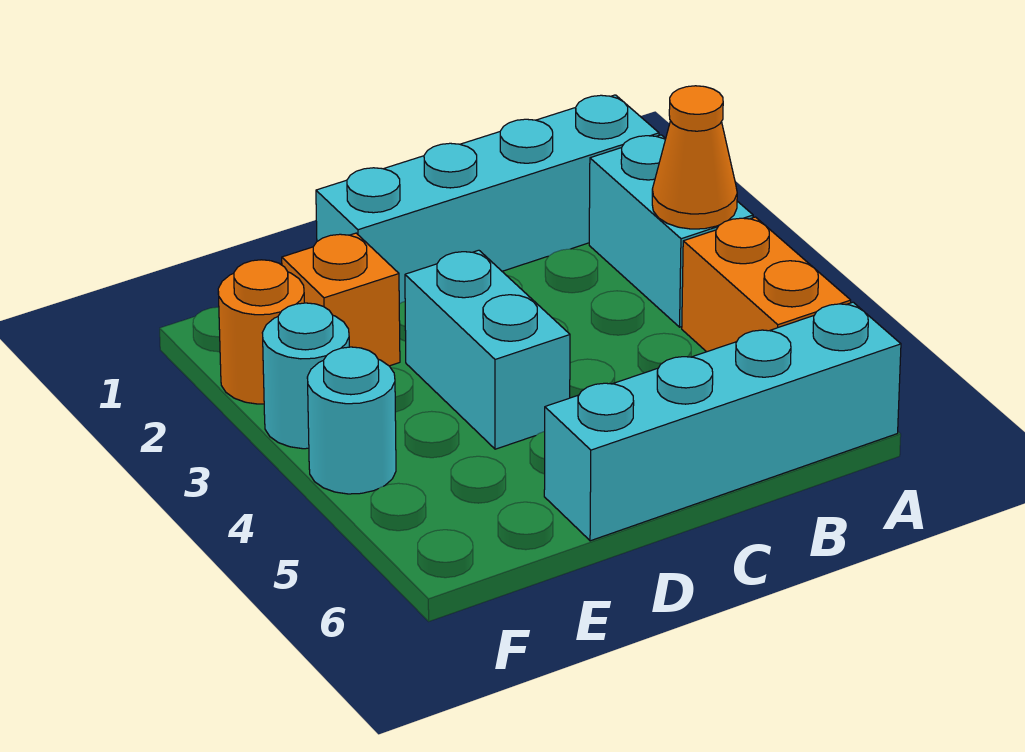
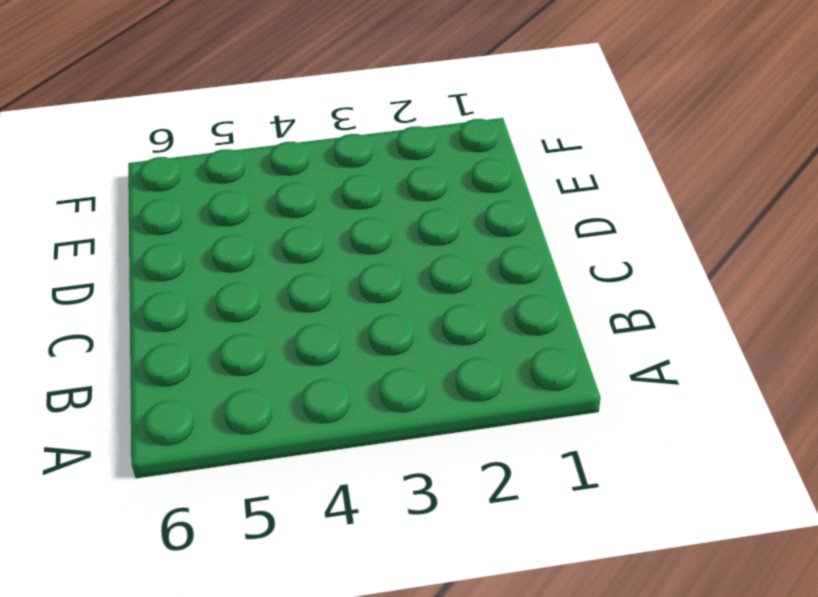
none -> cyan 1x4 brick [316,95,659,304]
none -> cyan 1x2 brick [589,135,753,327]

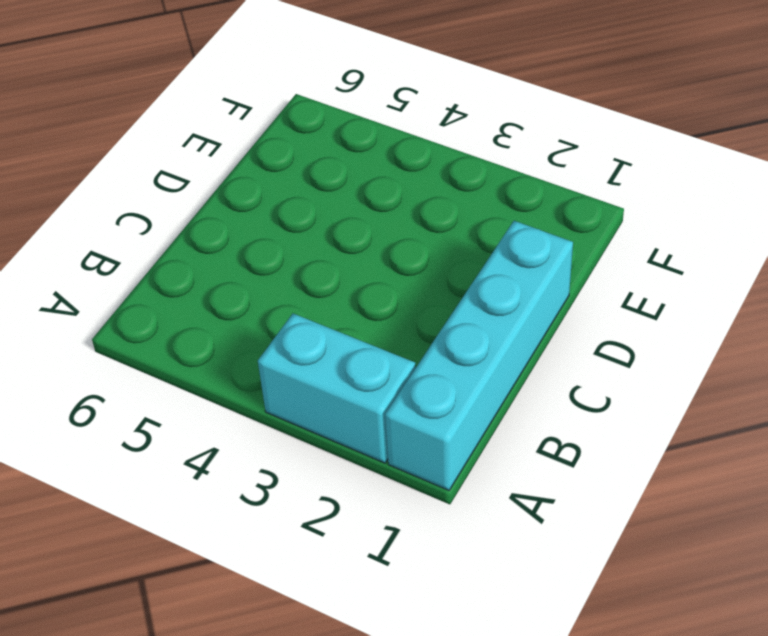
none -> orange 1x2 brick [682,217,851,352]
none -> cyan 1x4 brick [544,302,901,541]

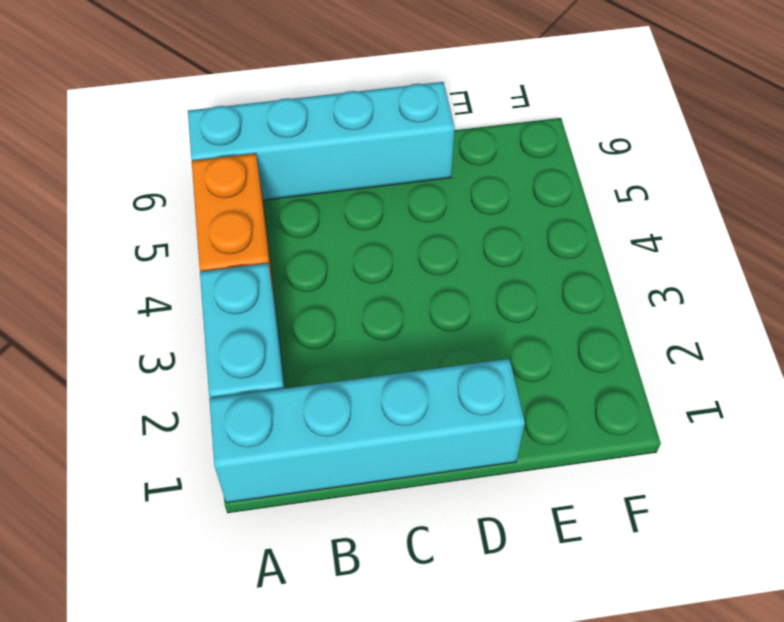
none -> cyan 1x2 brick [405,250,570,449]
none -> orange 1x1 brick [282,233,400,366]

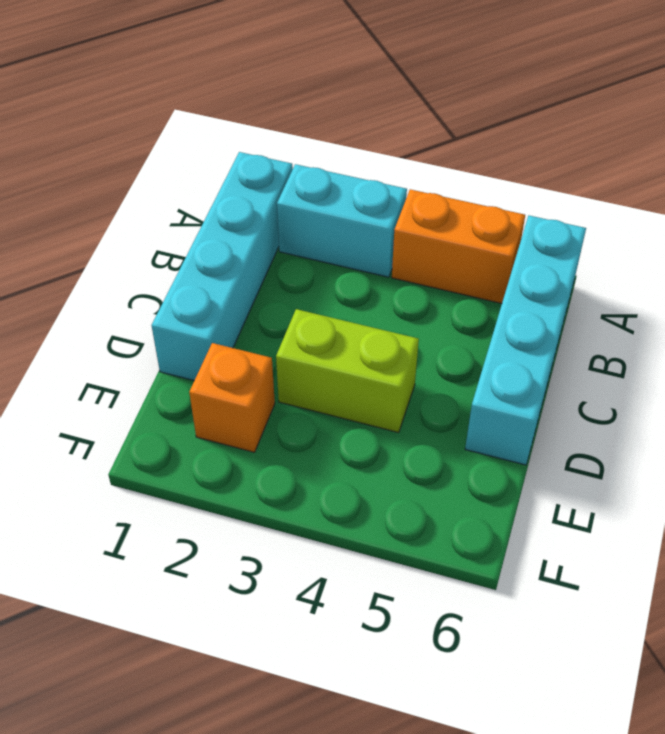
lime 1x2 brick [276,309,419,433] -> cyan 1x2 brick [405,250,570,449]
none -> orange 1x1 round brick [218,260,304,404]
none -> cyan 1x1 round brick [262,303,349,449]

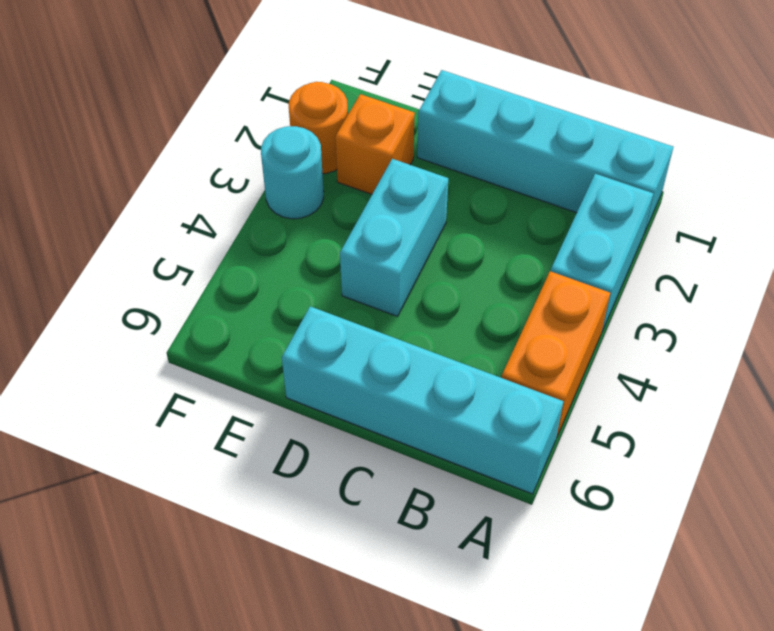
none -> cyan 1x1 round brick [307,347,396,494]
none -> orange 1x1 cone [652,86,737,229]

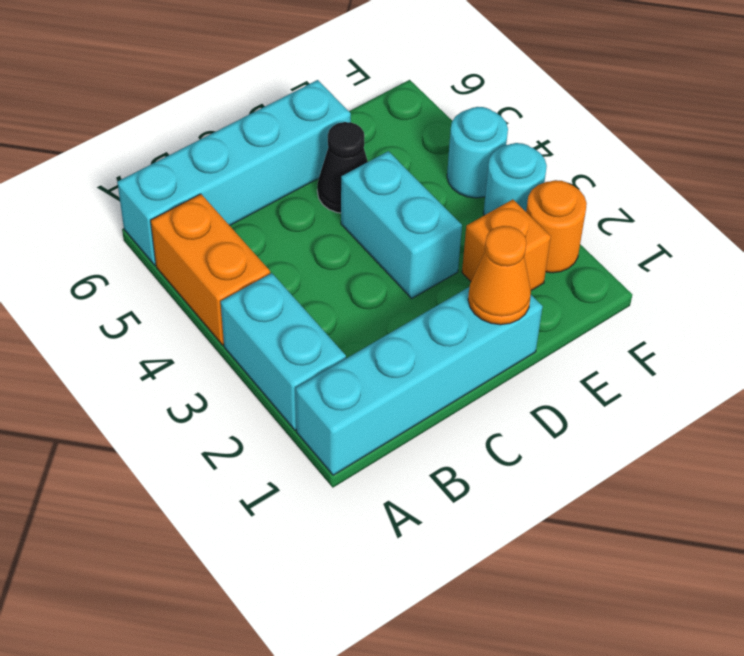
orange 1x1 cone [468,226,531,325] -> orange 1x1 cone moved to [652,86,737,229]
black 1x1 cone [317,122,368,213] -> none

